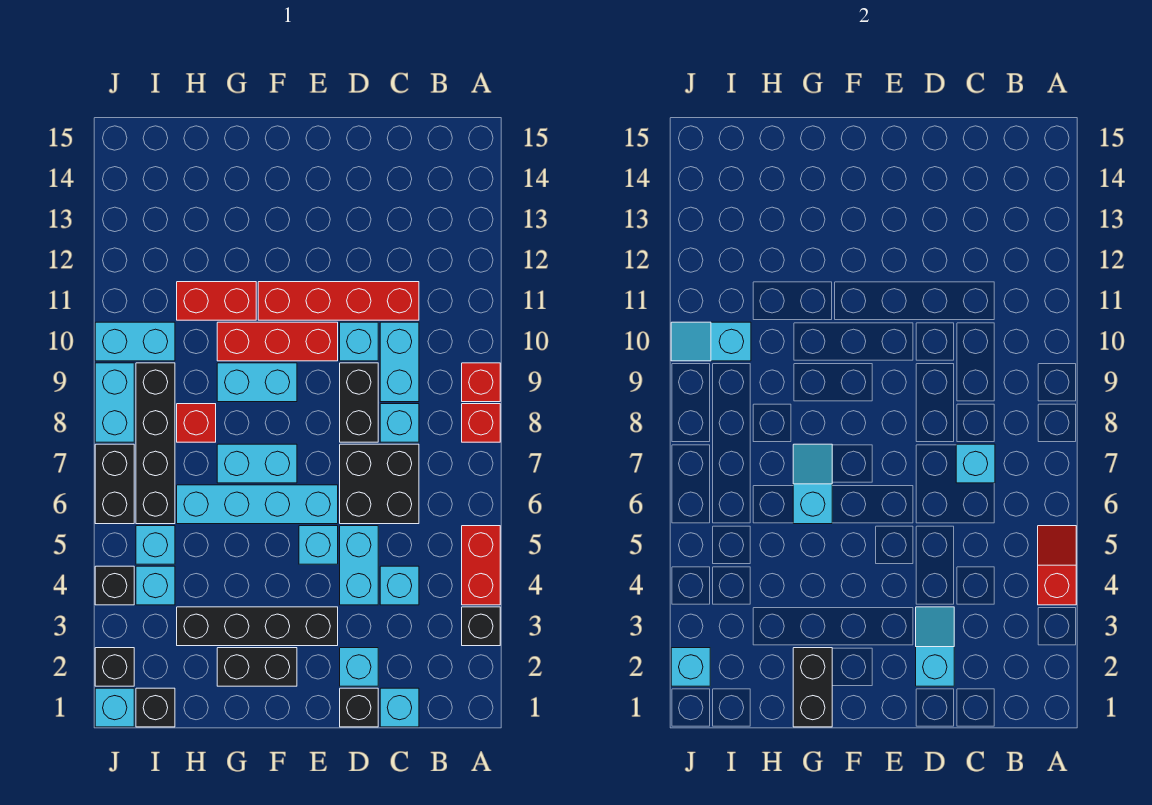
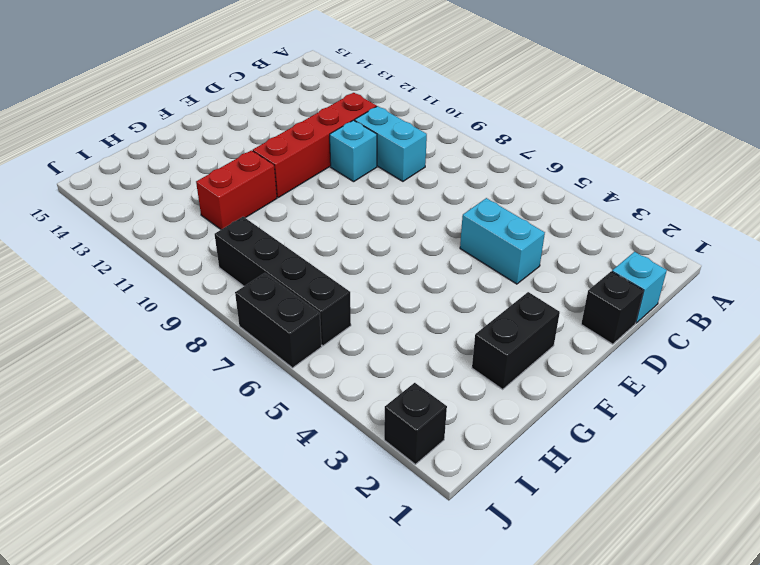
none -> black 1x1 brick [462,607,500,646]
none -> red 1x2 brick [462,526,500,605]
none -> red 1x1 brick [462,404,500,442]
none -> red 1x1 brick [462,363,500,402]

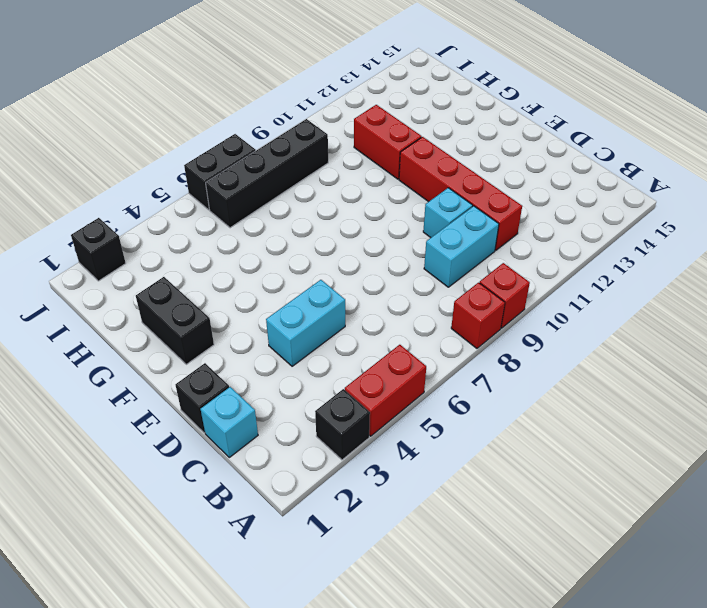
none -> cyan 1x1 brick [380,566,419,605]
none -> black 2x2 brick [340,444,419,524]
none -> cyan 1x1 brick [380,404,419,442]
none -> cyan 1x1 brick [340,648,378,686]

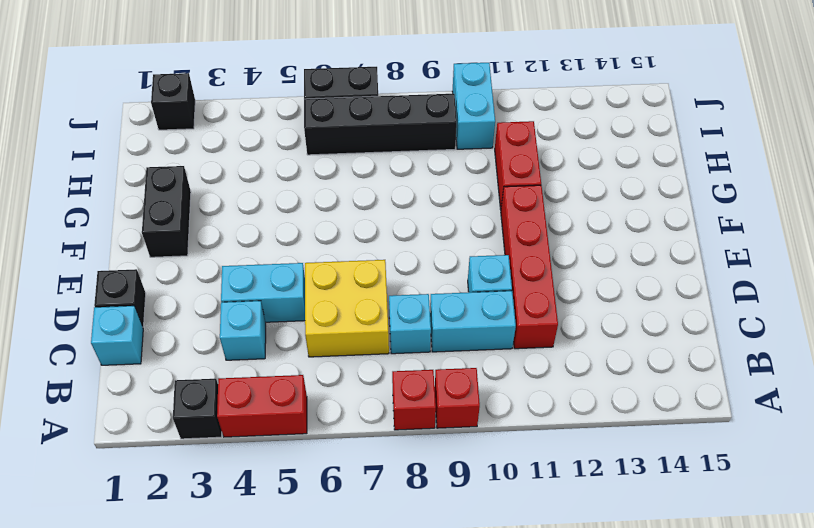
yellow 2x2 brick [305,260,389,357] -> black 2x2 brick [340,444,419,524]
none -> cyan 1x1 brick [340,648,378,686]
none -> black 1x2 brick [340,363,378,442]
none -> black 1x4 brick [177,607,338,646]
none -> cyan 1x1 brick [299,526,338,564]

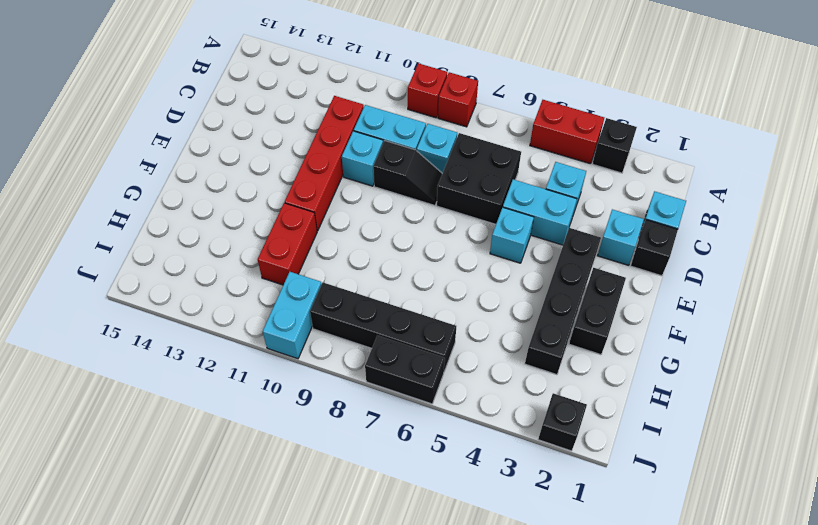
black 1x2 slope [373,141,442,205] -> black 1x2 brick [340,363,378,442]
none -> cyan 1x4 brick [177,485,338,524]
none -> red 1x3 brick [217,322,338,361]
none -> cyan 1x2 brick [217,444,297,483]
none -> cyan 1x2 brick [217,363,297,402]

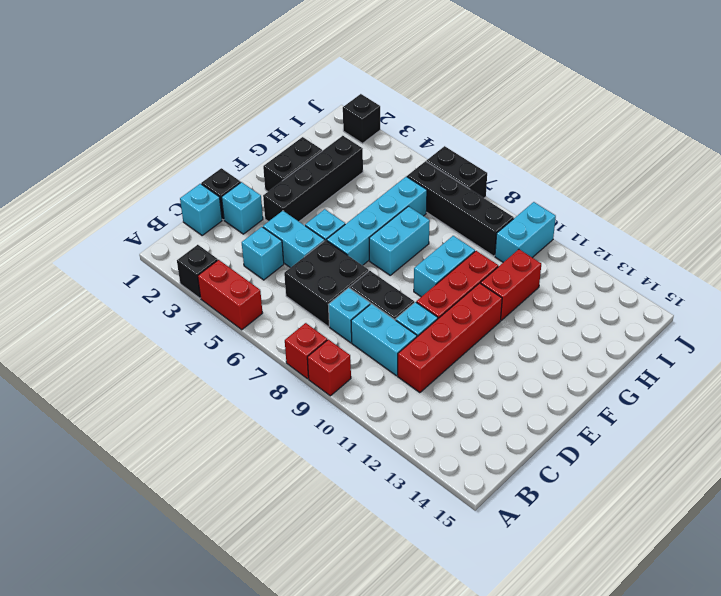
none -> red 1x1 brick [177,404,216,442]
none -> black 1x1 brick [136,688,175,727]
none -> cyan 1x1 brick [136,566,175,605]
none -> cyan 1x1 brick [136,526,175,564]

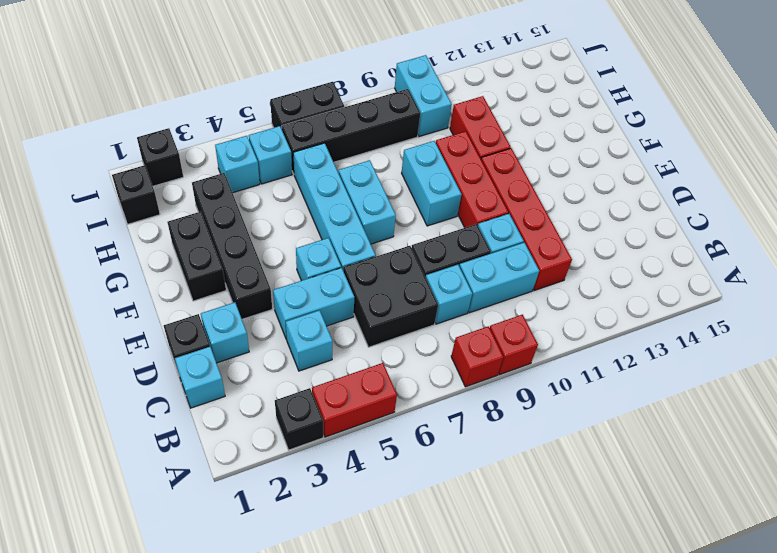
none -> red 1x1 brick [177,404,216,442]
none -> cyan 1x1 brick [95,688,134,727]
none -> black 1x1 brick [95,566,134,605]
none -> cyan 1x2 brick [95,363,134,442]

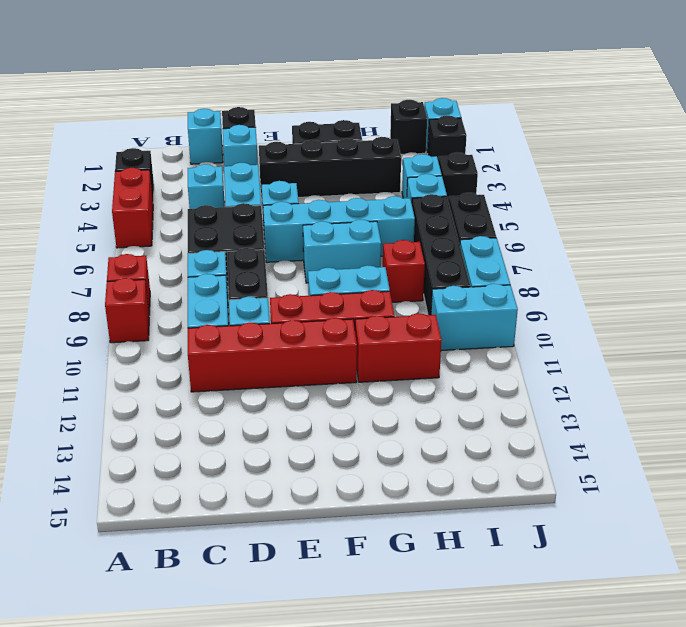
none -> red 1x2 slope [1038,526,1076,605]
none -> cyan 1x1 brick [956,444,995,483]
none -> cyan 1x2 slope [916,607,954,686]
none -> black 1x2 brick [793,648,832,727]

